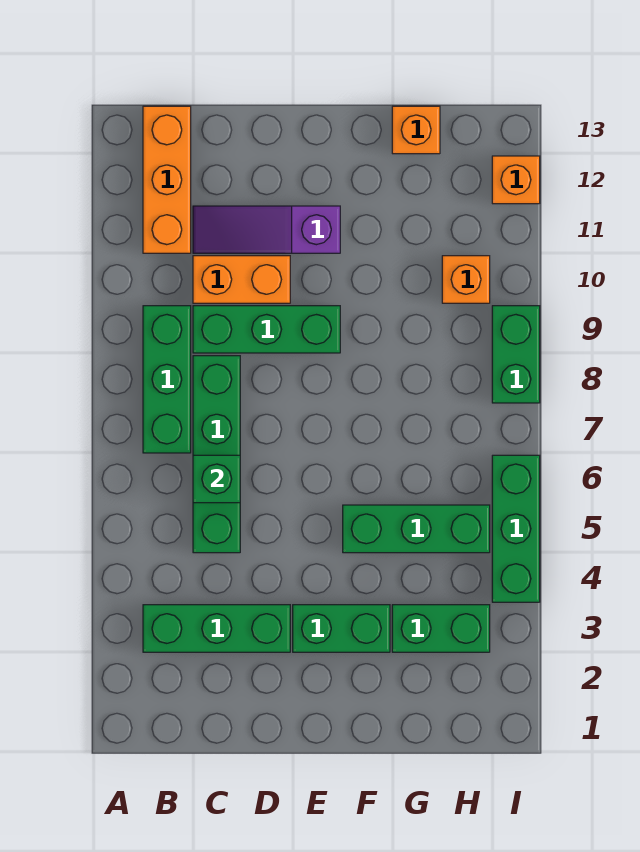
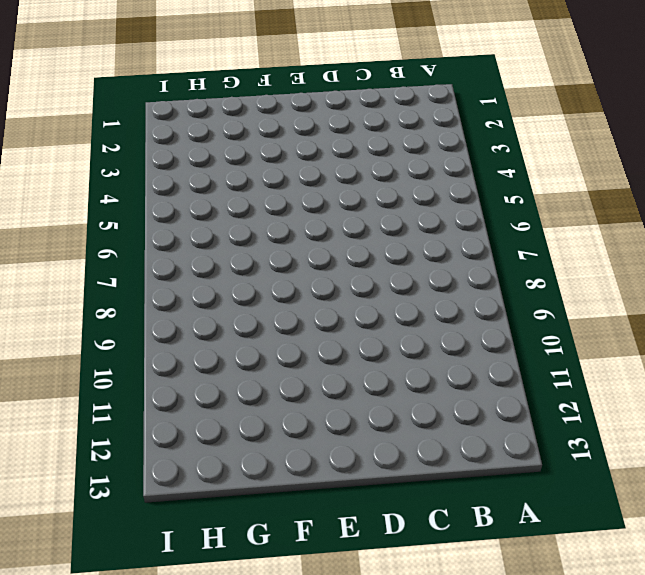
none -> green 1x3 brick [143,605,290,652]
none -> green 1x3 brick [143,306,191,453]
none -> orange 1x3 brick [143,106,191,253]

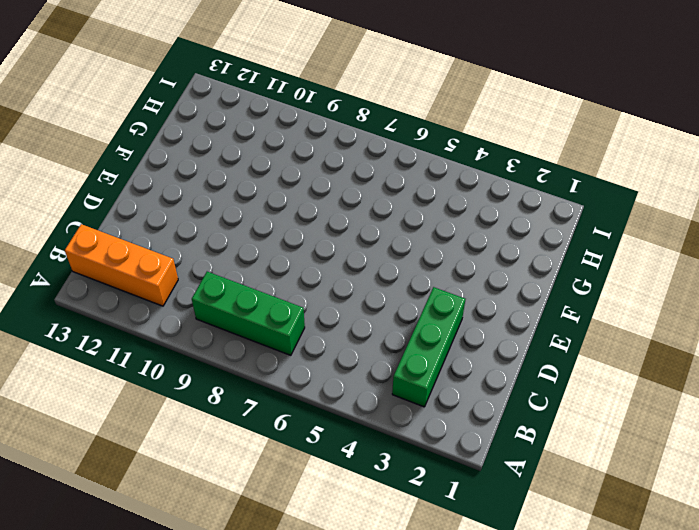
none -> green 1x4 brick [193,356,240,553]
none -> green 1x3 brick [193,306,340,353]
none -> orange 1x2 brick [193,256,290,303]

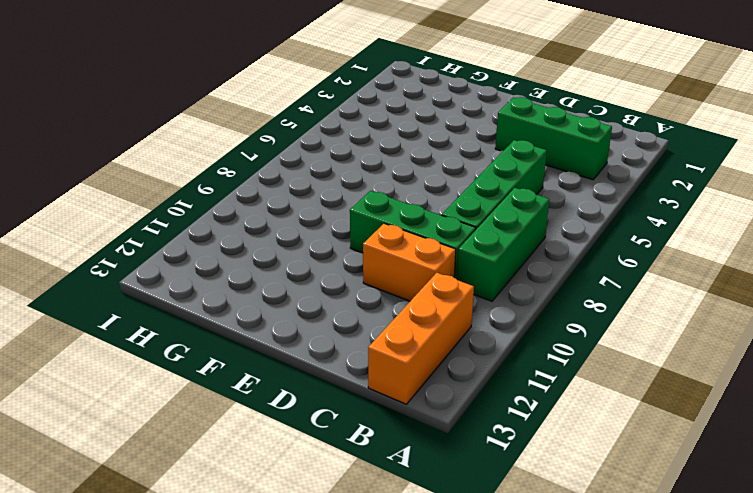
none -> purple 1x3 slope [193,206,340,253]
none -> green 1x2 brick [293,605,390,652]
none -> green 1x3 brick [343,505,490,553]

